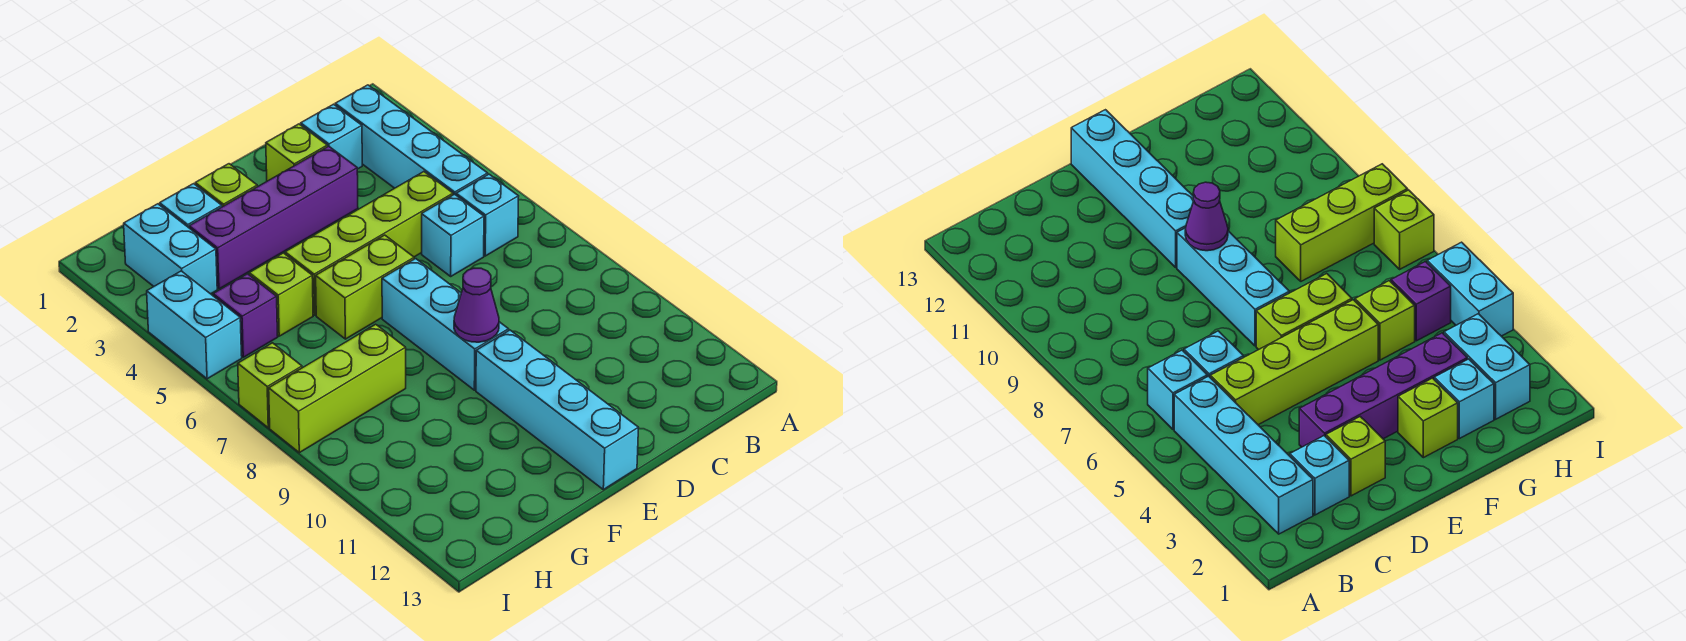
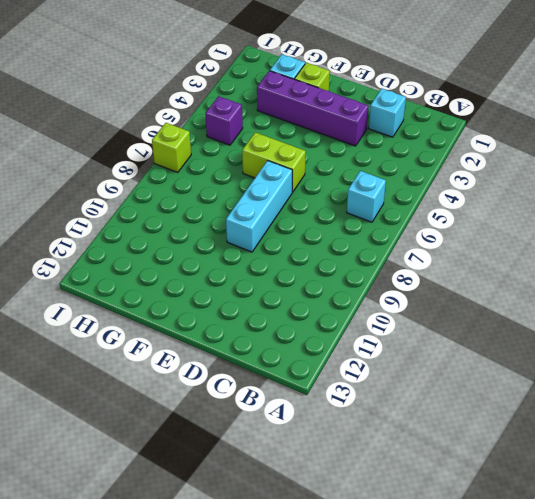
none -> cyan 1x4 brick [335,85,488,195]
none -> lime 1x4 brick [285,172,453,315]
none -> cyan 1x1 brick [422,194,484,276]

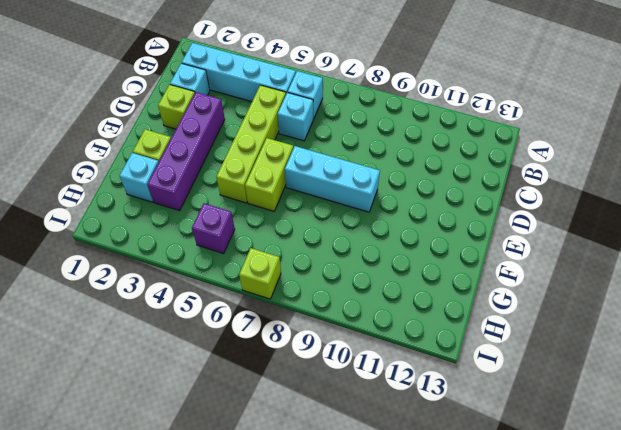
none -> cyan 1x4 brick [476,330,638,490]
none -> lime 1x1 brick [249,253,313,336]
none -> lime 1x3 brick [269,324,406,453]

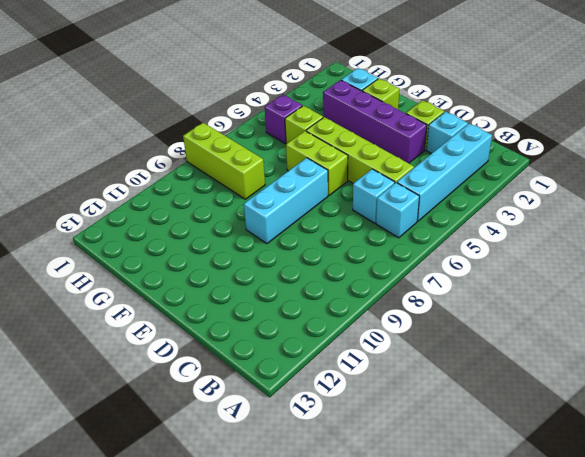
none -> cyan 1x4 brick [476,330,638,490]
none -> cyan 1x2 brick [124,204,217,294]
none -> cyan 1x2 brick [147,271,242,379]

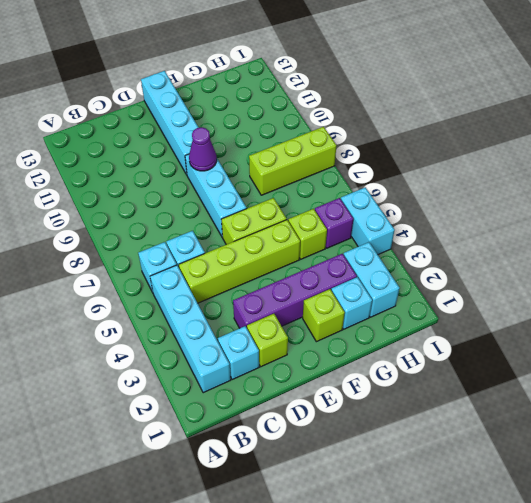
none -> lime 1x1 brick [238,343,302,428]

